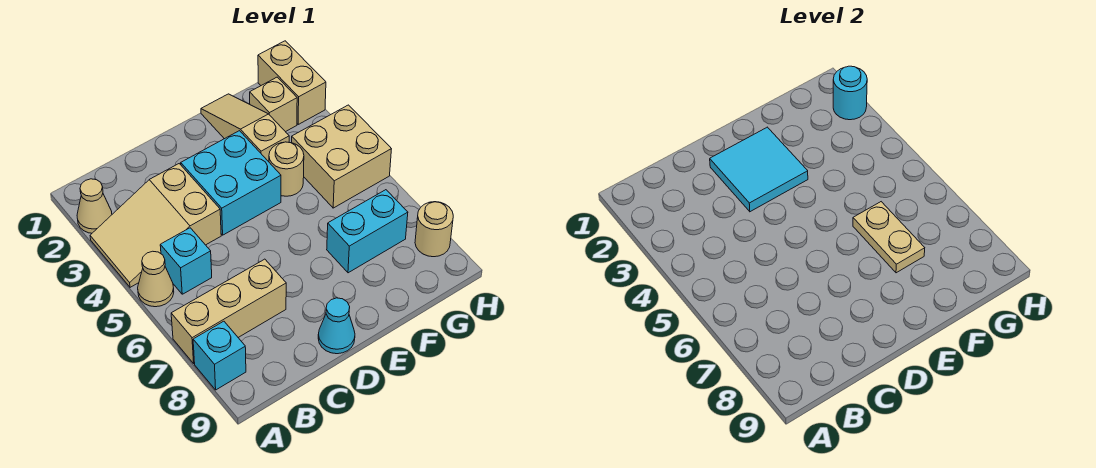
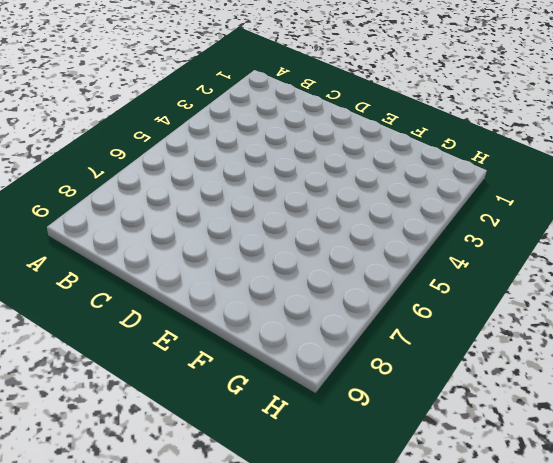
none -> tan 1x1 cone [77,179,112,233]
none -> tan 2x3 slope [90,164,221,287]
none -> tan 1x1 cone [138,251,174,307]

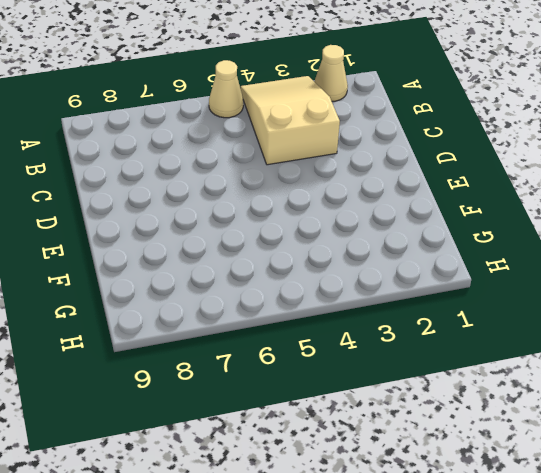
none -> tan 1x3 brick [171,259,286,363]
none -> cyan 1x1 brick [193,321,246,390]
none -> cyan 1x1 brick [160,228,212,294]

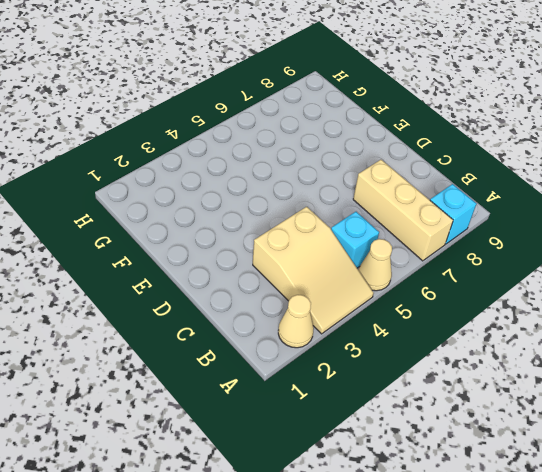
none -> cyan 2x2 brick [181,131,281,235]
none -> cyan 1x1 cone [318,298,355,354]
none -> tan 1x3 slope [201,94,289,162]

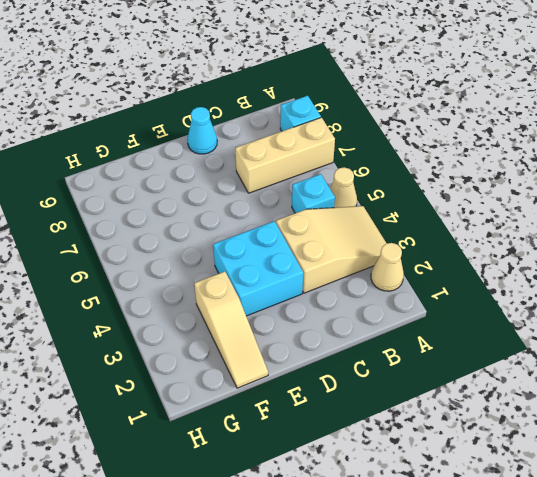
none -> tan 1x1 round brick [269,142,304,196]
none -> cyan 1x2 brick [327,190,408,273]
none -> tan 1x1 brick [250,77,297,132]

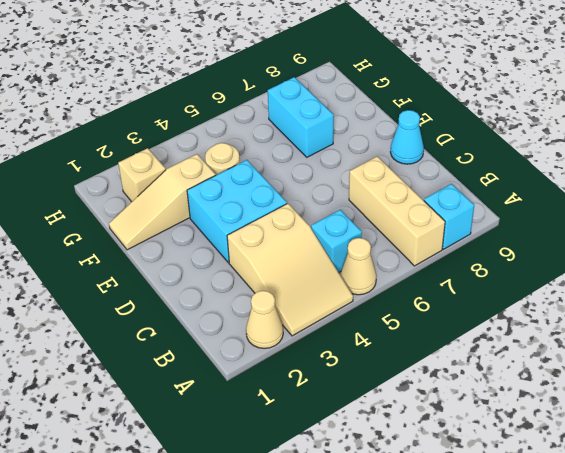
none -> tan 2x2 brick [292,105,391,208]
none -> tan 1x2 brick [258,41,326,124]
none -> tan 1x1 round brick [415,202,453,257]

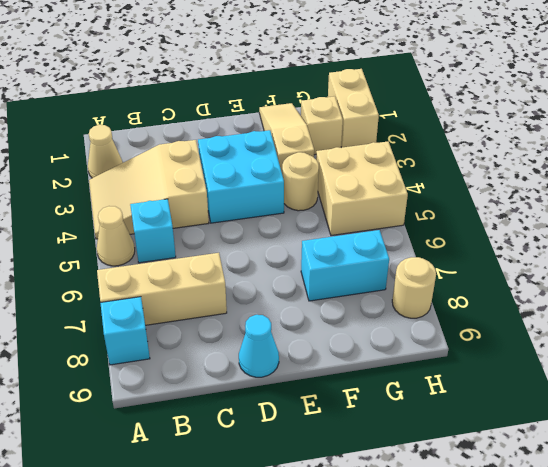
none -> cyan 2x2 tile [710,127,808,212]
none -> tan 1x2 plate [853,202,925,273]
none -> cyan 1x1 round brick [833,66,867,120]

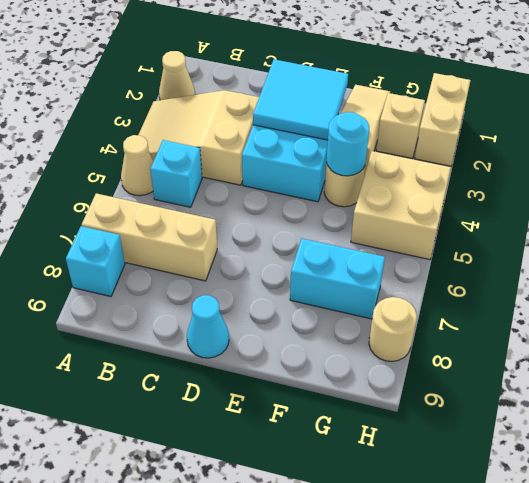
cyan 1x1 round brick [326,112,369,176] -> cyan 1x1 round brick moved to [833,66,867,120]
none -> tan 1x2 plate [853,202,925,273]

